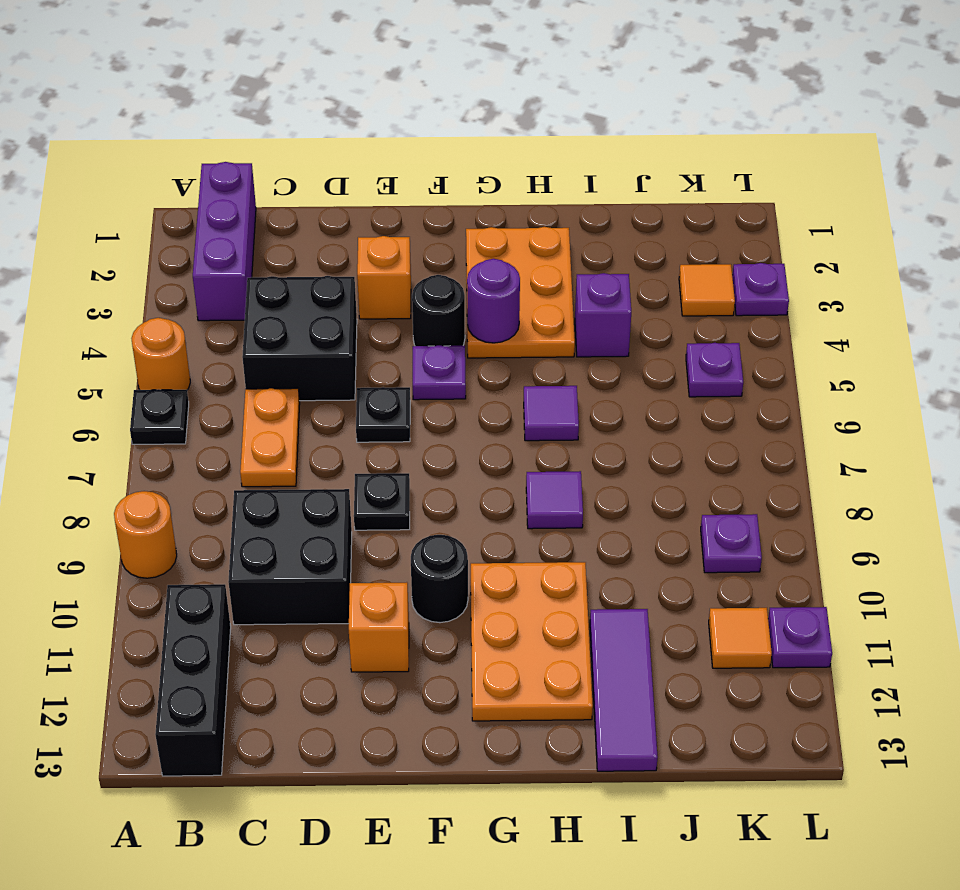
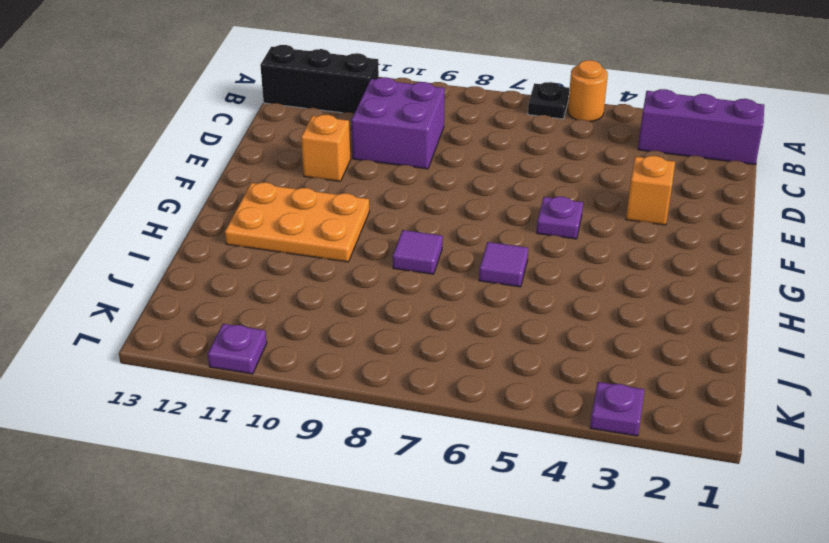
purple 2x2 brick [351,77,445,169] -> black 2x2 brick [228,489,352,625]
none -> orange 1x1 round brick [114,491,177,578]
none -> black 2x2 brick [242,276,357,401]
none -> orange 1x2 plate [240,388,300,487]

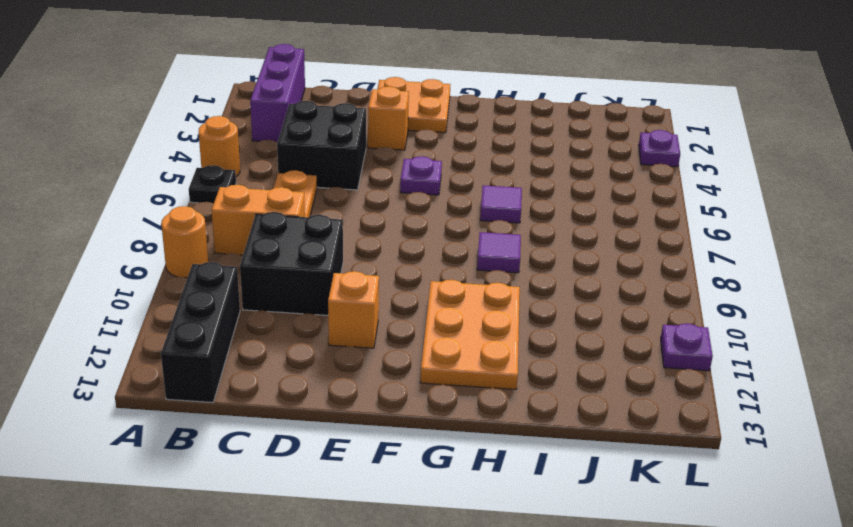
orange 1x2 brick [212,185,305,255] -> none
orange 2x2 plate [377,77,450,133] -> none
none -> black 1x1 plate [356,387,410,442]
none -> black 1x1 plate [354,473,410,530]
none -> black 1x1 round brick [412,275,465,346]

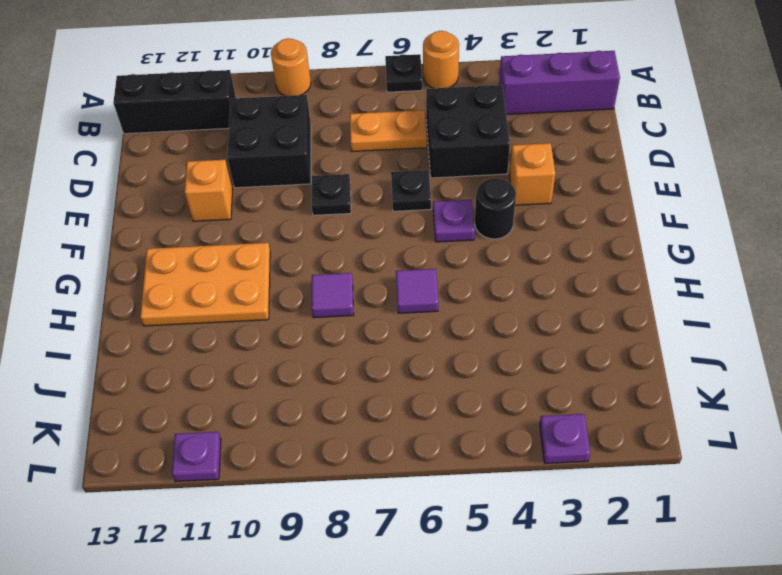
none -> black 1x1 round brick [411,535,468,623]
none -> orange 2x3 plate [466,227,575,358]
none -> purple 1x1 brick [575,273,631,357]

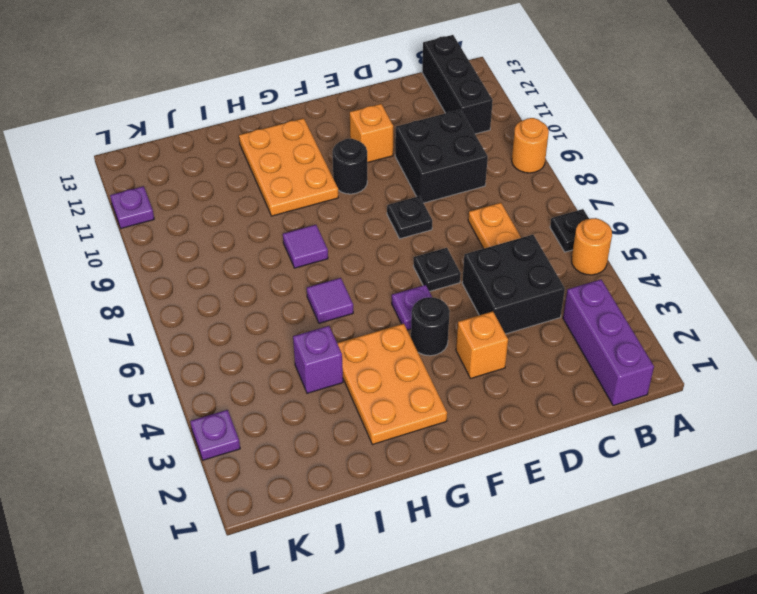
none -> purple 1x3 tile [590,609,658,771]
none -> orange 1x1 tile [679,264,735,316]
none -> purple 1x1 plate [686,343,743,397]

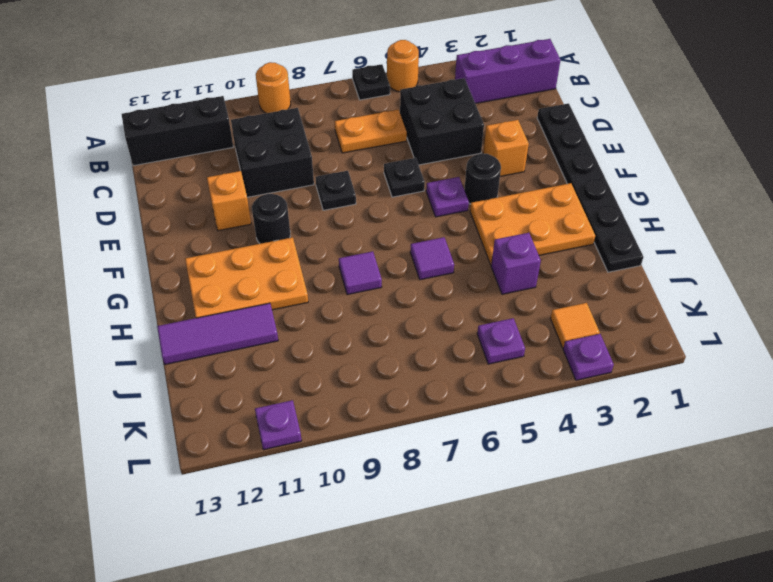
black 1x6 plate [537,103,643,272] -> none
none -> purple 1x1 plate [701,514,762,573]
none -> orange 1x1 tile [709,608,772,668]
none -> purple 1x1 round brick [467,259,520,343]

